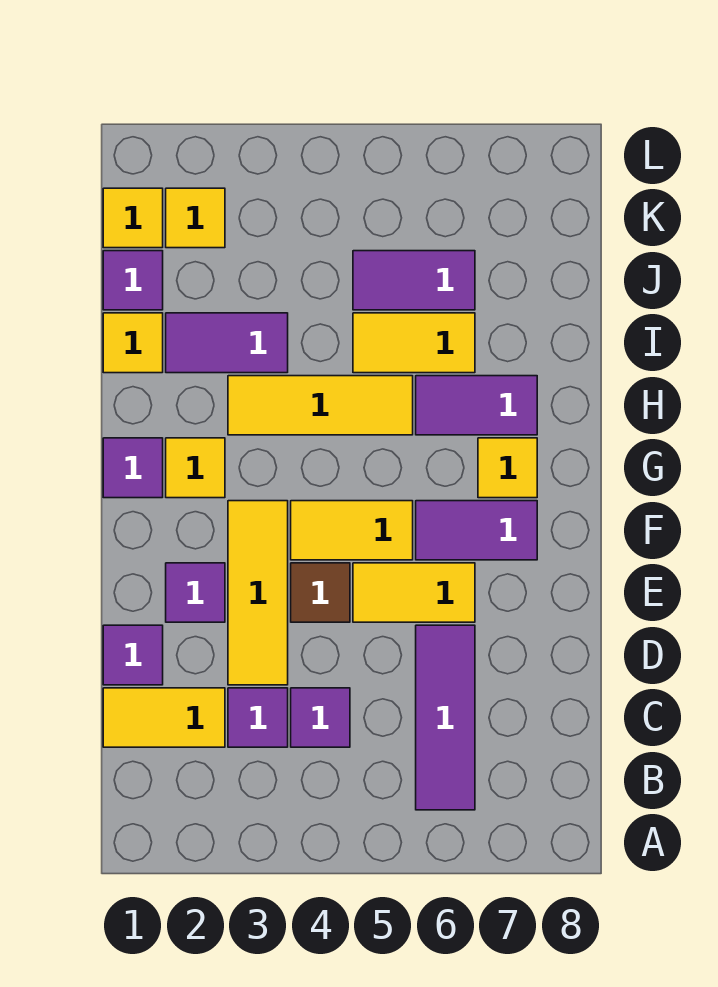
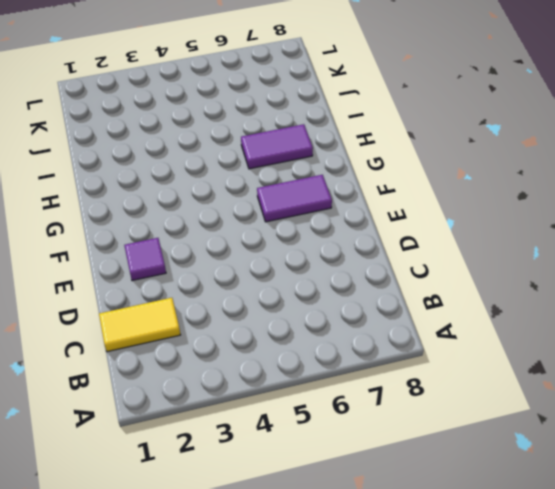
none -> purple 1x3 tile [416,625,475,810]
none -> purple 1x1 tile [228,688,288,747]
none -> purple 1x1 tile [291,688,350,747]

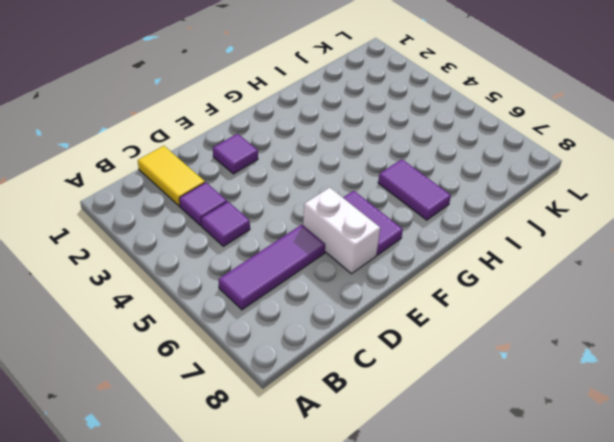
white 1x2 brick [303,187,380,274] -> yellow 1x2 tile [353,563,475,622]
none -> purple 1x1 tile [103,625,163,685]
none -> yellow 1x3 tile [228,501,288,685]
none -> brown 1x1 tile [291,563,350,622]

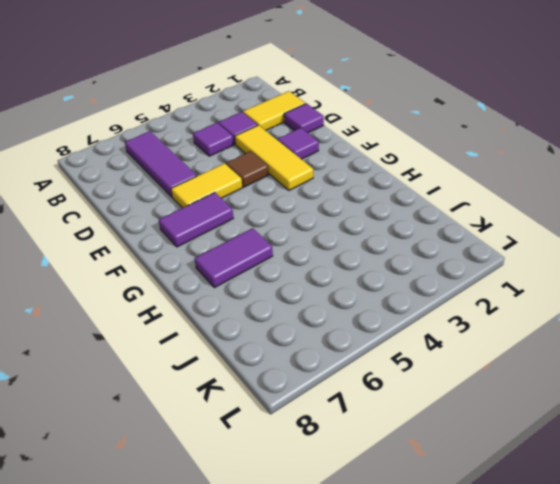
none -> yellow 1x2 tile [291,501,413,560]
none -> purple 1x1 tile [103,438,163,498]
none -> yellow 1x1 tile [166,438,225,498]

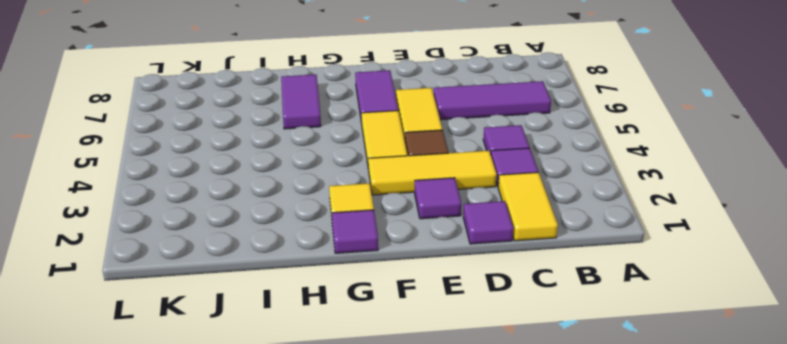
none -> yellow 1x1 tile [478,438,537,498]
none -> yellow 1x3 tile [228,376,413,435]
none -> yellow 1x1 tile [103,313,163,373]

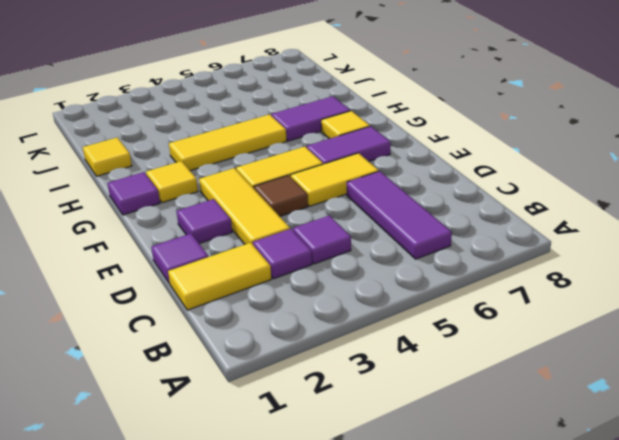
none -> purple 1x2 tile [166,313,288,373]
none -> yellow 1x2 tile [353,313,475,373]
none -> purple 1x1 tile [103,251,163,310]

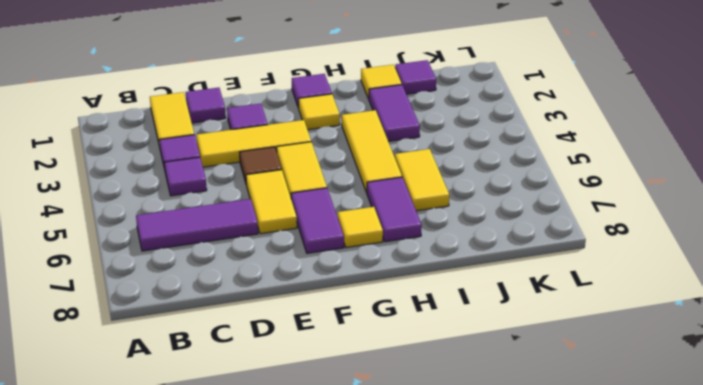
none -> purple 1x2 tile [353,251,475,310]
none -> yellow 1x1 tile [103,188,163,248]
none -> yellow 1x1 tile [166,188,225,248]

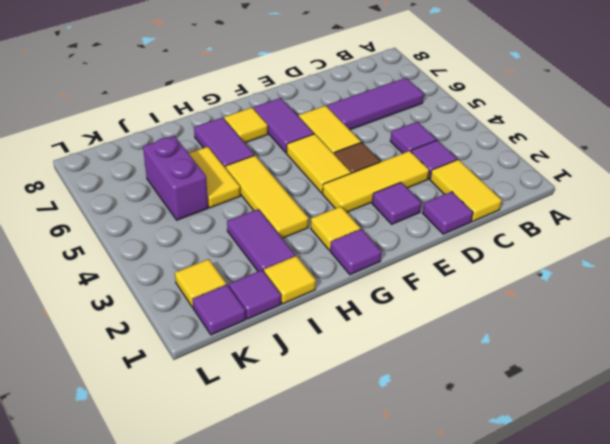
purple 1x2 brick [143,136,208,220] -> purple 1x2 tile [353,251,475,310]
purple 1x1 tile [193,284,246,335] -> yellow 1x1 tile [103,188,163,248]

